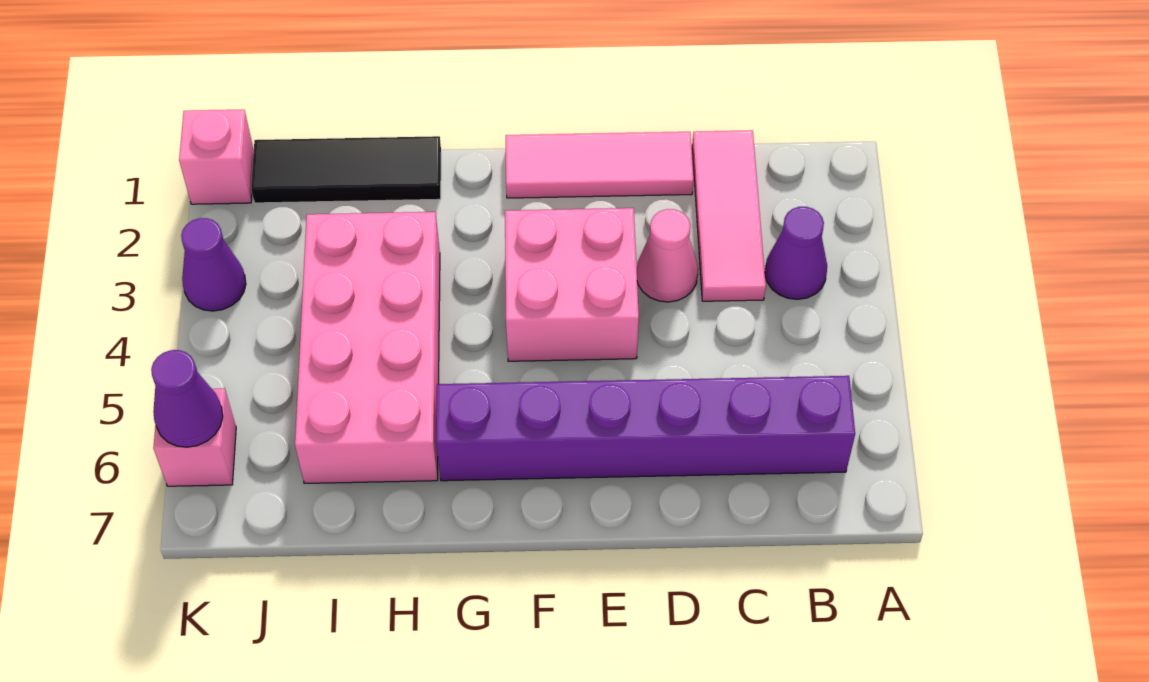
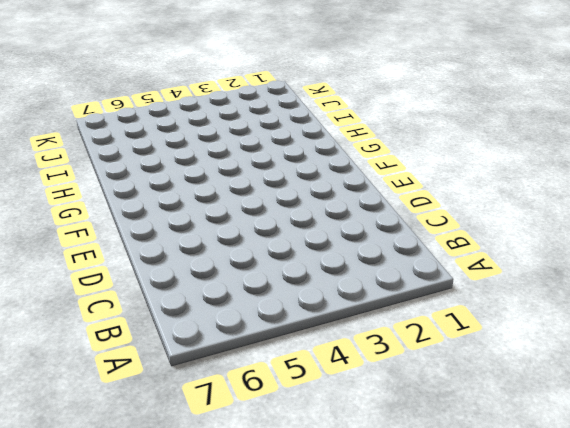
none -> purple 1x1 cone [765,207,827,299]
none -> purple 1x6 brick [436,376,855,481]
none -> pink 1x3 tile [692,130,766,301]

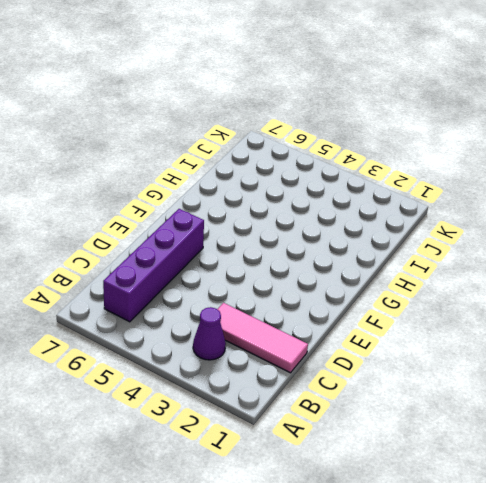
purple 1x4 brick [103,209,204,322] -> purple 1x6 brick [436,376,855,481]
none -> pink 1x3 tile [506,132,694,198]
none -> pink 1x1 cone [637,209,698,302]
none -> pink 2x2 brick [505,208,639,361]

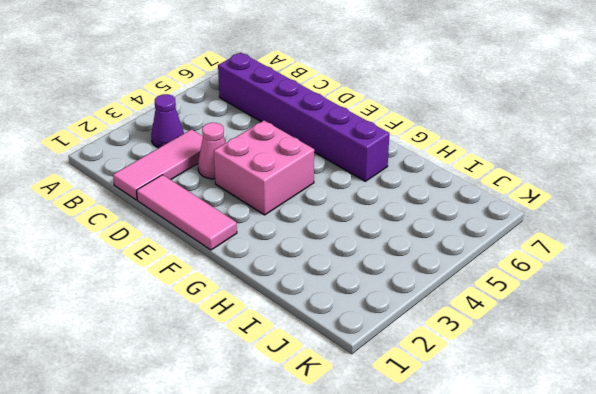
none -> black 1x3 tile [251,136,441,203]
none -> pink 2x4 brick [295,212,440,483]
none -> pink 1x1 brick [179,110,254,204]

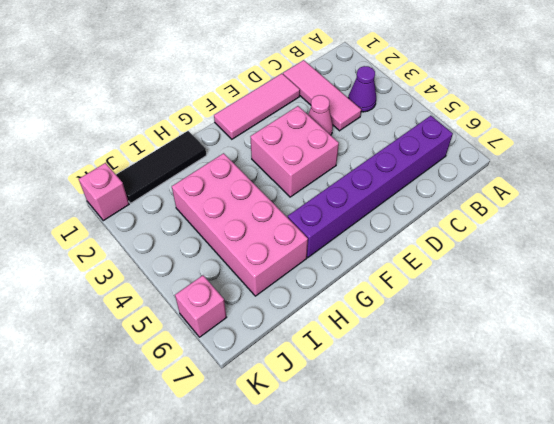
none -> purple 1x1 cone [181,218,246,311]
none -> purple 1x1 cone [151,350,223,447]

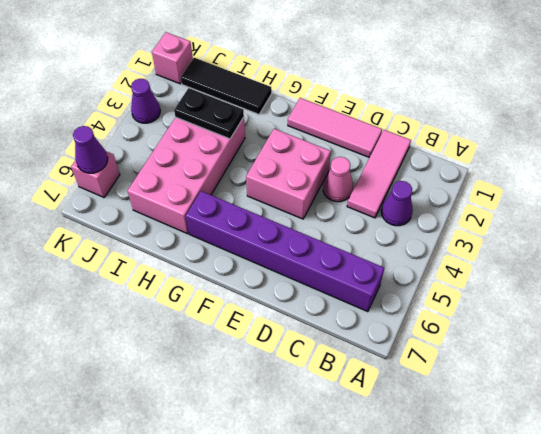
black 1x2 plate [174,88,244,139] -> none

